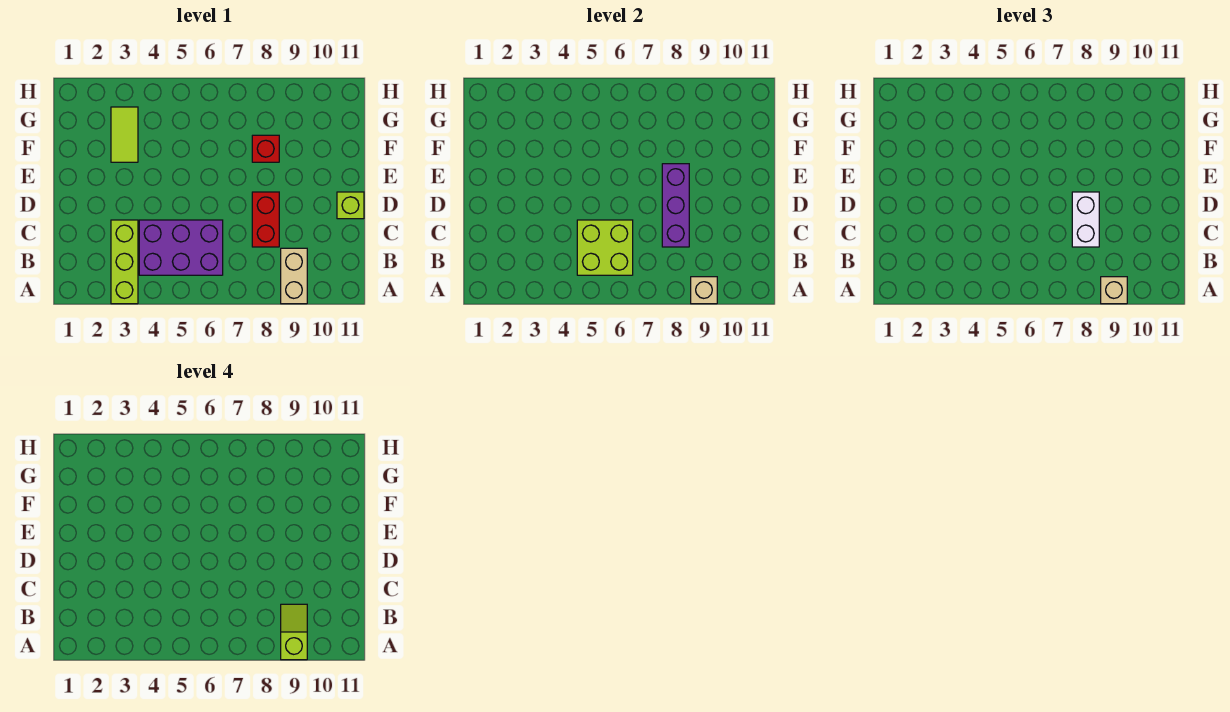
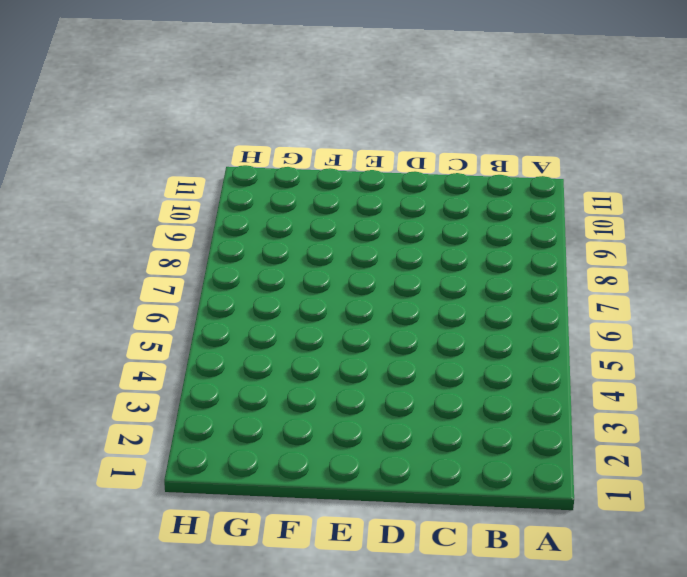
none -> lime 1x3 brick [111,220,138,304]
none -> tan 1x2 brick [281,248,307,304]
none -> purple 2x3 brick [139,220,223,275]

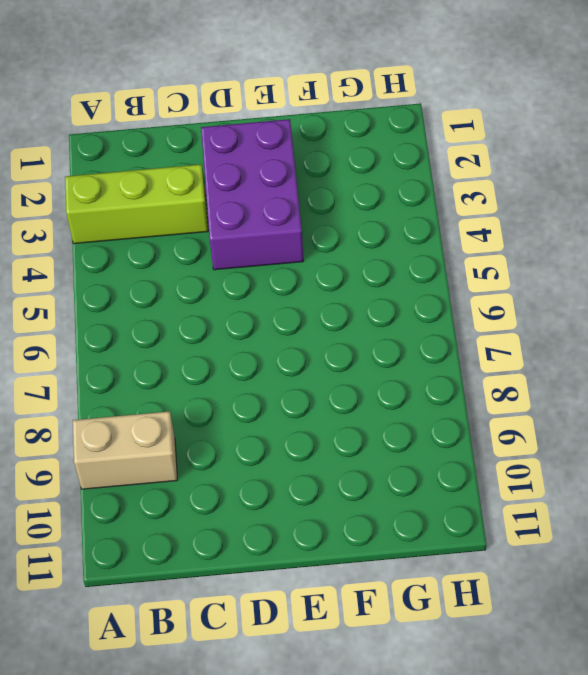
purple 2x3 brick [201,119,303,270] -> purple 2x3 brick moved to [139,220,223,275]
none -> red 1x2 brick [252,192,279,247]
none -> lime 1x1 brick [337,192,364,219]
none -> lime 1x2 tile [111,107,138,162]

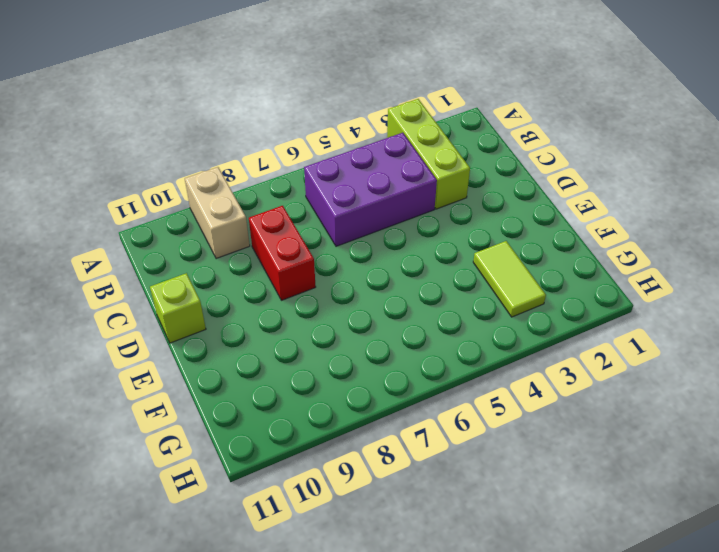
none -> red 1x1 brick [252,135,279,162]
none -> tan 1x1 brick [691,277,717,304]
none -> lime 2x2 brick [577,220,633,275]

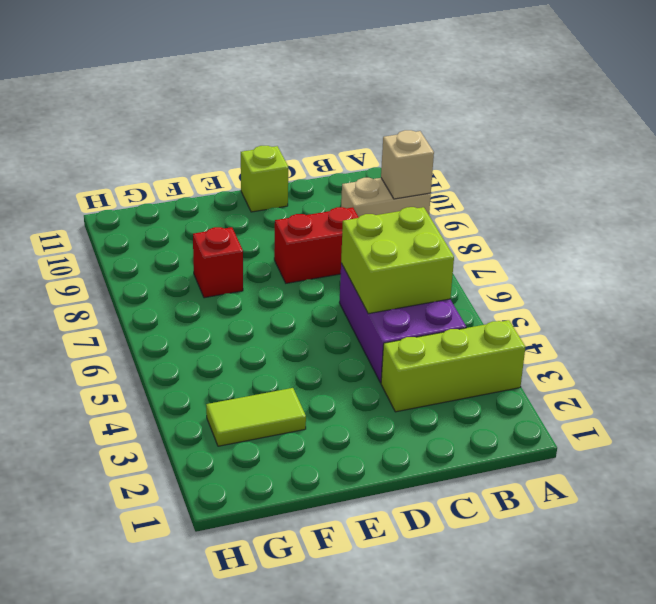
none -> purple 1x3 brick [662,164,689,247]
none -> tan 1x1 brick [1101,277,1127,304]
none -> white 1x2 brick [1072,192,1099,247]

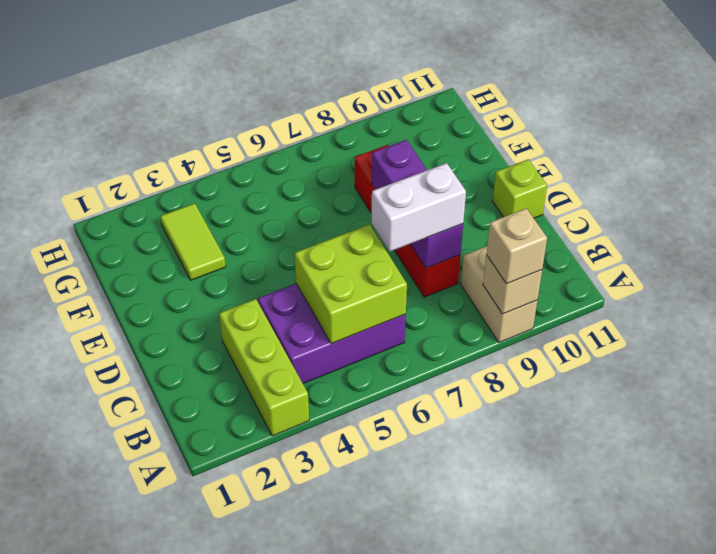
white 1x2 brick [372,163,466,252] -> white 1x2 brick turned to [1072,192,1099,247]
none -> lime 1x2 slope [281,604,307,660]

